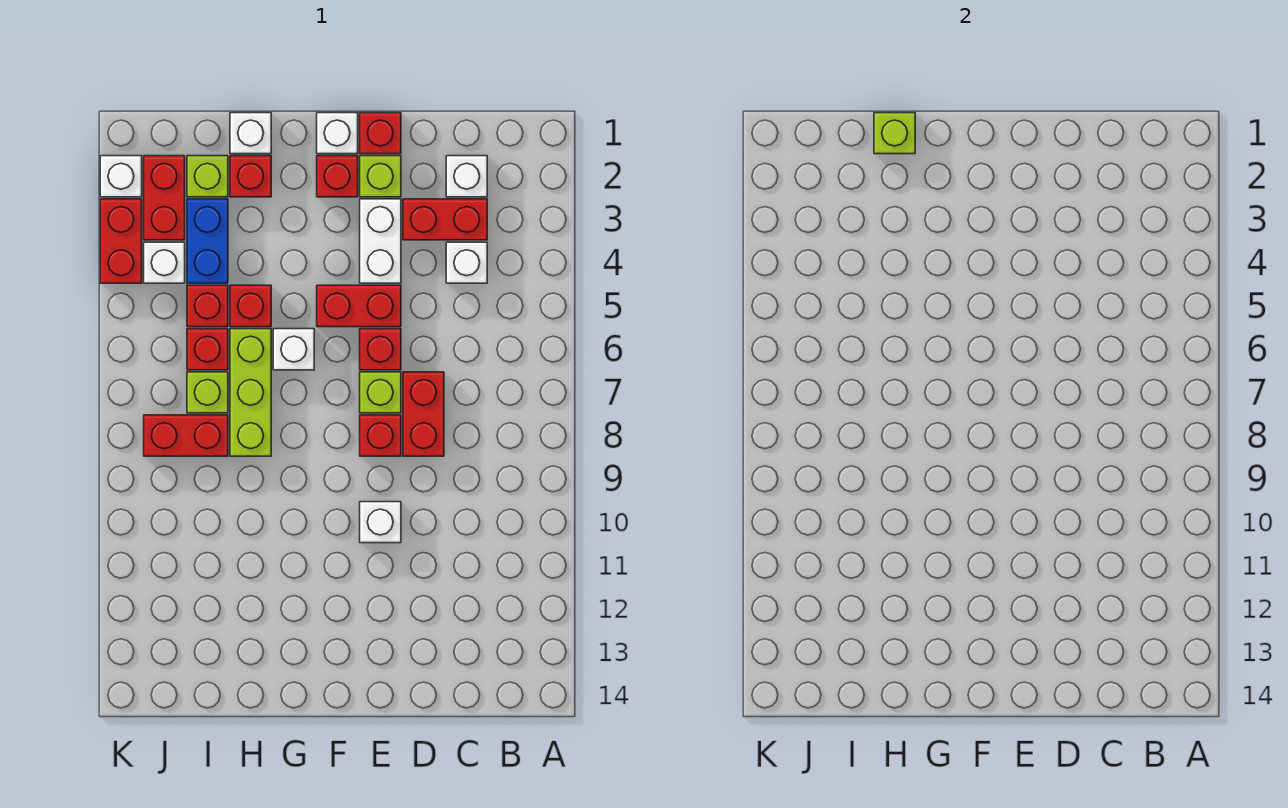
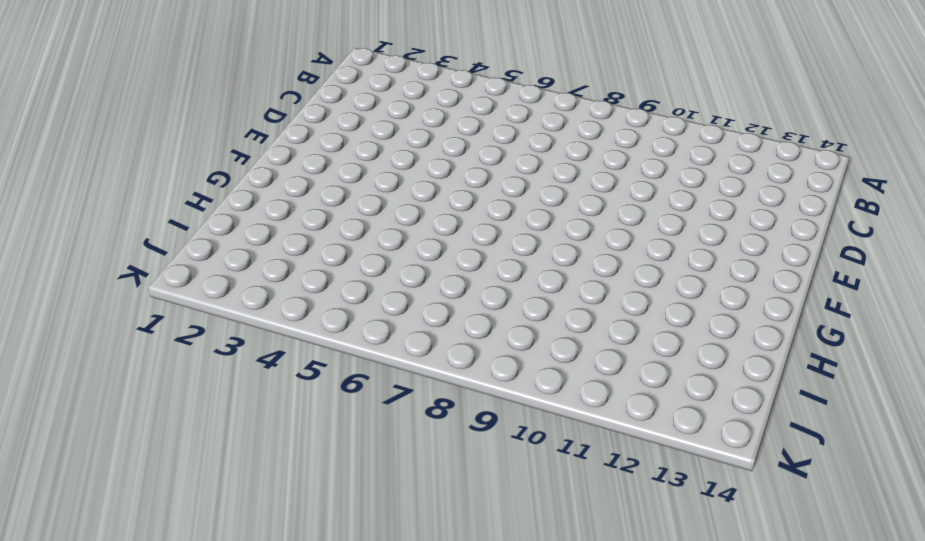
none -> white 1x1 brick [446,156,487,197]
none -> red 1x2 brick [403,199,487,240]
none -> white 1x1 brick [446,242,487,283]
none -> red 1x2 brick [403,372,444,456]

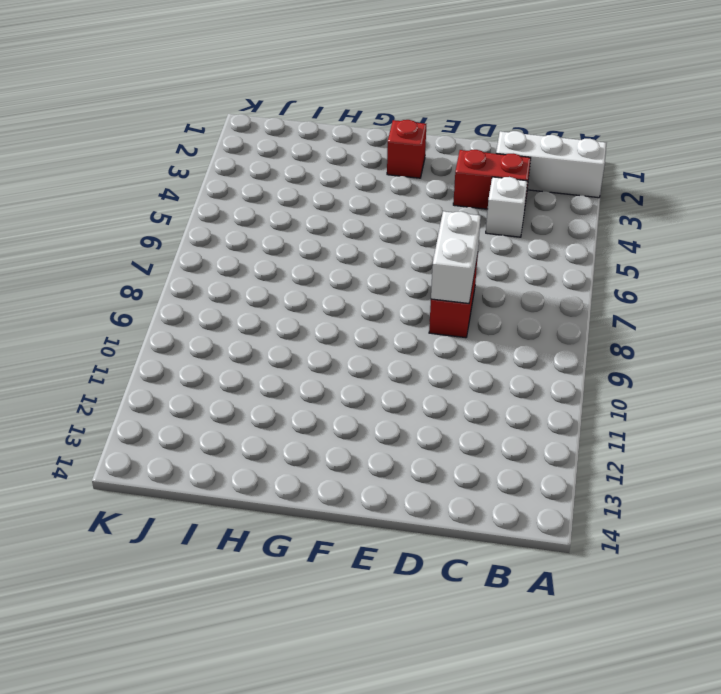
white 1x3 brick [496,131,606,198] -> white 1x1 brick [446,156,487,197]
white 1x2 brick [431,211,481,304] -> white 1x2 brick moved to [360,199,401,283]
none -> red 1x1 brick [360,113,401,154]
none -> lime 1x1 brick [360,156,401,197]
none -> red 1x2 brick [317,285,401,327]
none -> red 1x1 brick [360,329,401,370]

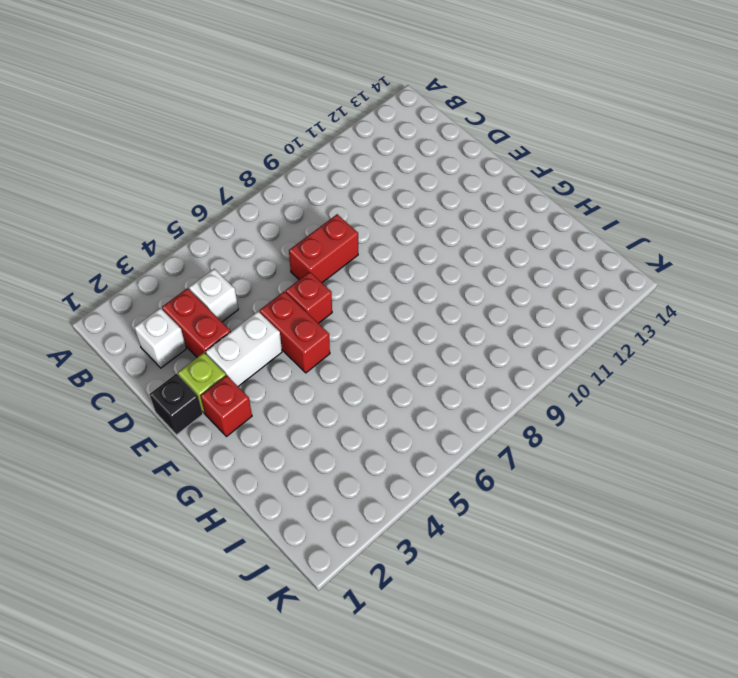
black 1x1 brick [149,374,203,435] -> red 1x1 brick [360,113,401,154]
none -> lime 1x1 brick [360,372,401,413]
none -> red 1x1 brick [360,415,401,456]
none -> white 1x1 brick [360,502,401,543]
none -> white 1x1 brick [317,113,358,154]

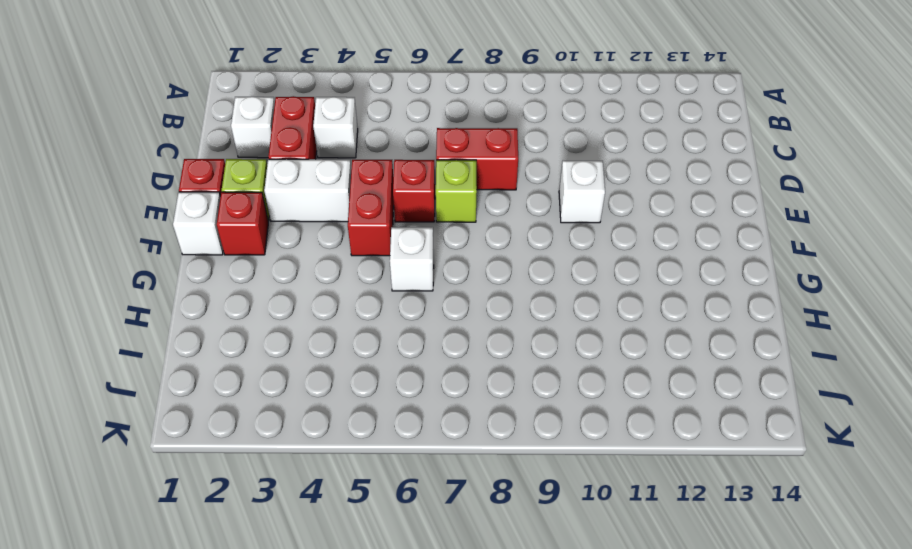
none -> red 1x1 brick [360,415,401,456]
none -> white 1x1 brick [230,113,271,154]
none -> red 1x1 brick [230,156,271,197]
none -> red 1x1 brick [230,285,271,327]

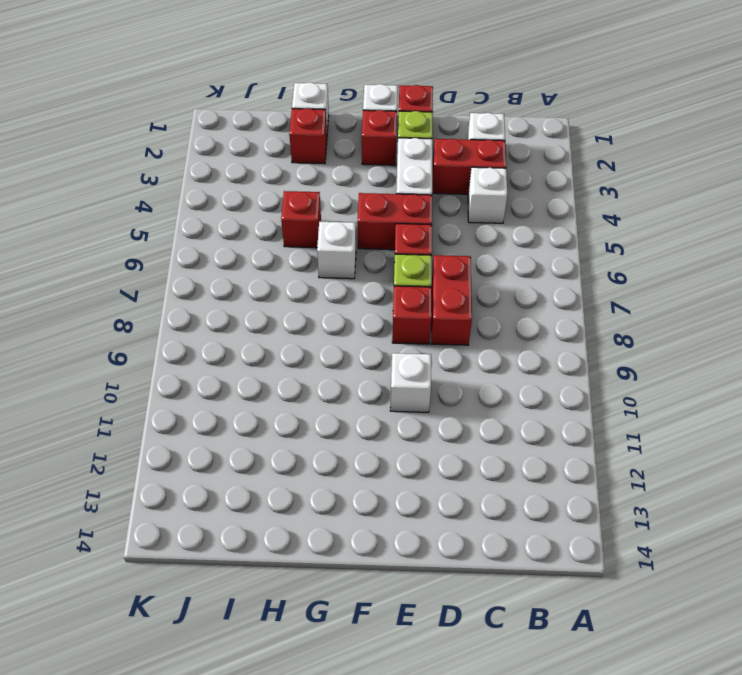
none -> lime 1x3 brick [230,329,271,456]
none -> lime 1x1 brick [187,156,228,197]
none -> blue 1x2 brick [187,199,228,283]
none -> red 1x1 brick [187,285,228,327]

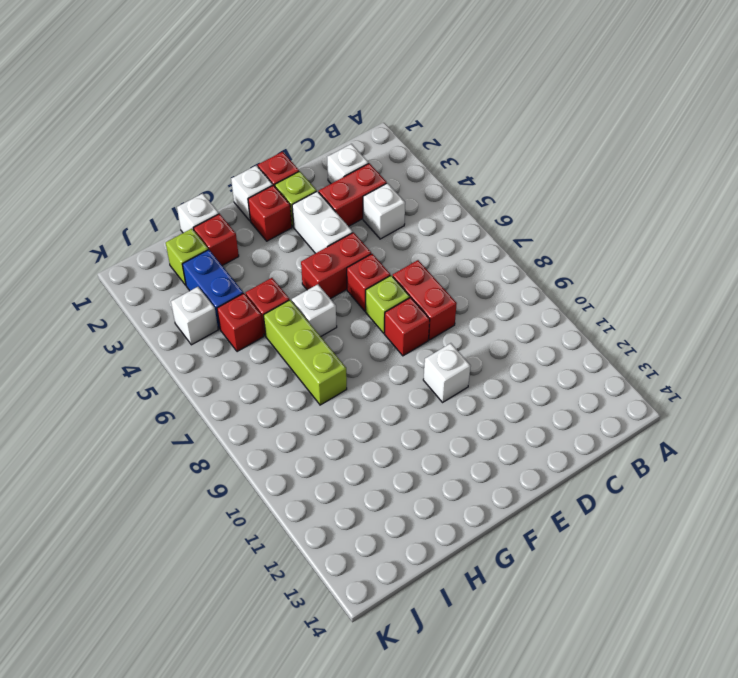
none -> red 1x1 brick [187,329,228,370]
none -> lime 1x1 brick [187,372,228,413]
none -> red 1x2 brick [144,415,228,456]
none -> red 1x2 brick [144,156,185,240]

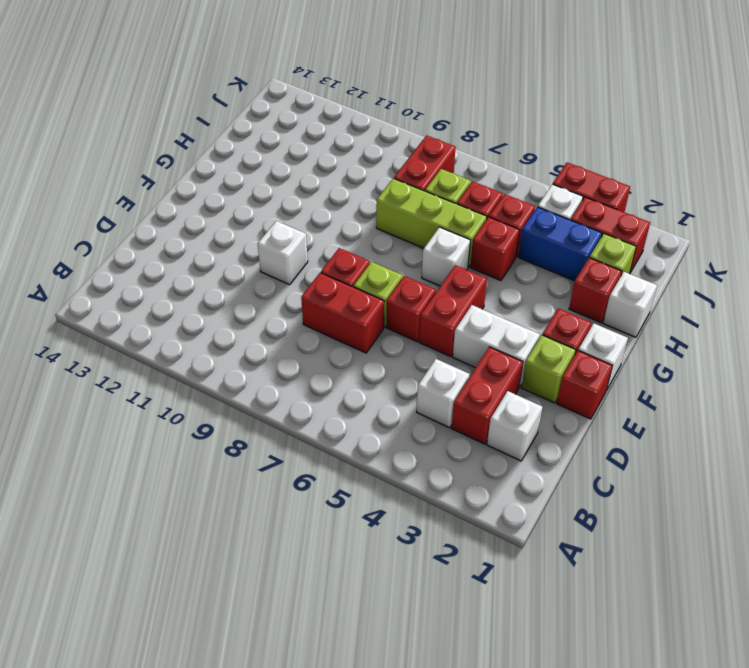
none -> white 1x1 brick [100,156,142,197]
none -> lime 1x1 brick [874,113,915,154]

